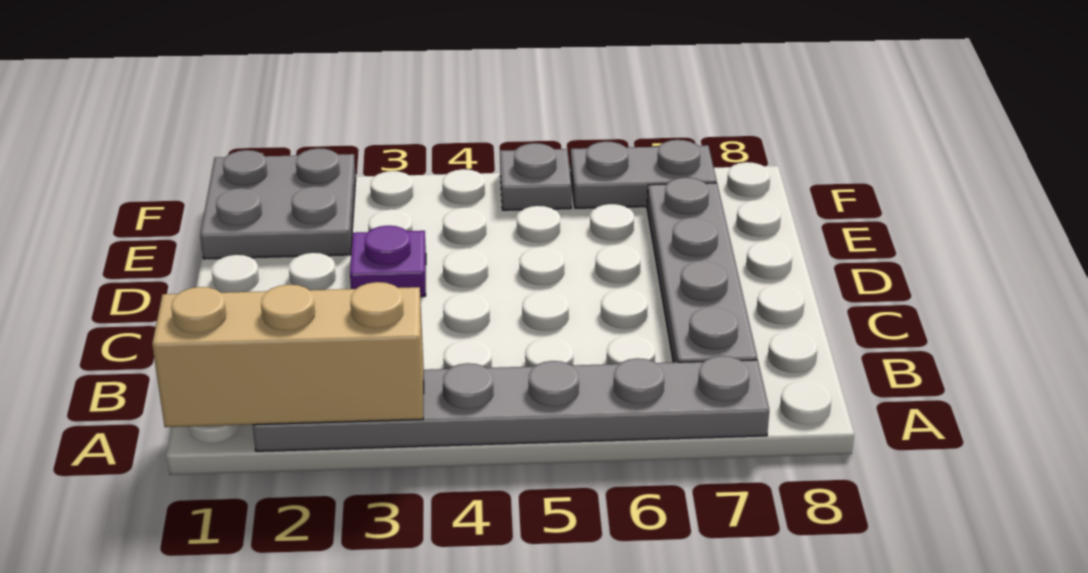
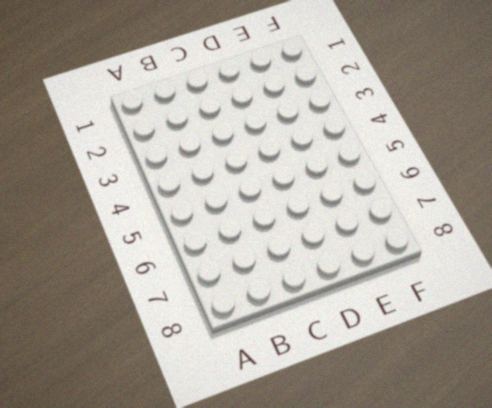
none -> grey 1x6 plate [253,356,769,451]
none -> grey 1x4 plate [647,177,757,362]

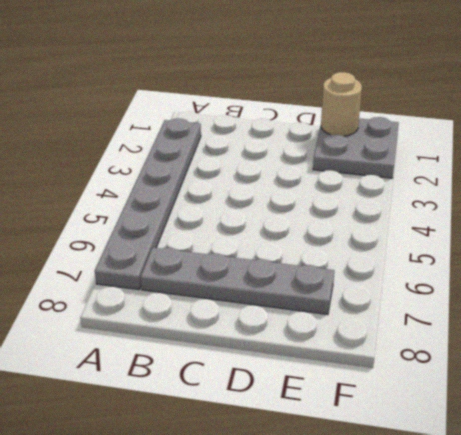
tan 1x1 round brick [321,72,362,136] -> none
none -> purple 1x1 plate [350,226,426,297]
none -> grey 1x1 plate [500,143,571,210]

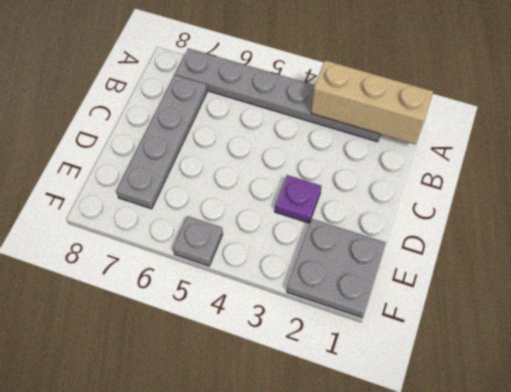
none -> grey 1x2 plate [571,140,717,208]

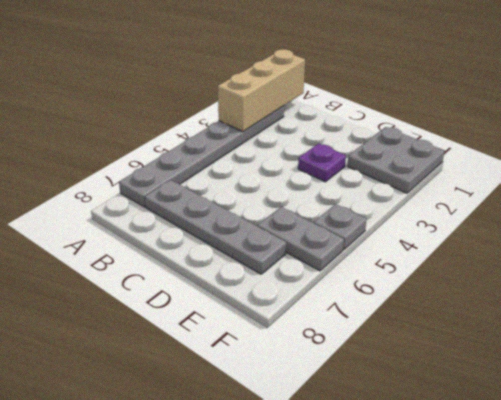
grey 1x2 plate [257,207,344,271] -> grey 1x2 plate turned to [571,140,717,208]

